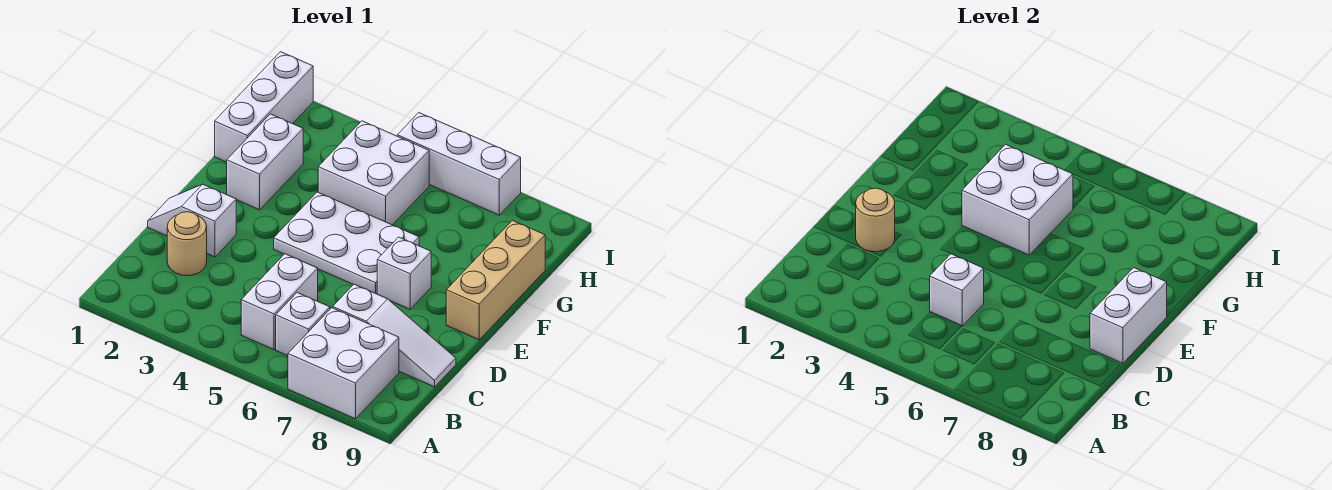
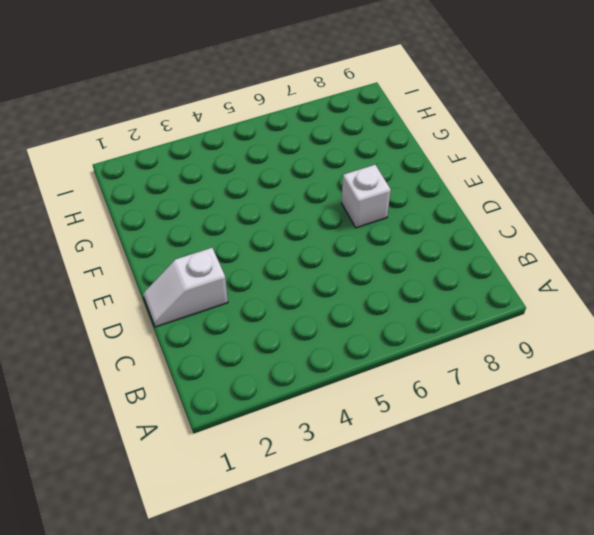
none -> white 2x2 brick [288,308,399,419]
none -> white 1x2 brick [241,254,318,350]
none -> white 1x1 brick [276,293,330,356]

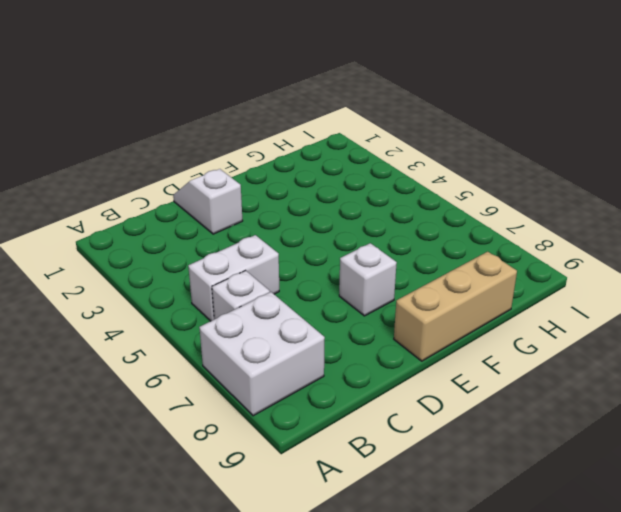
none -> tan 1x1 round brick [167,212,207,276]
none -> white 1x3 slope [333,284,456,387]
none -> white 2x3 plate [274,192,419,294]

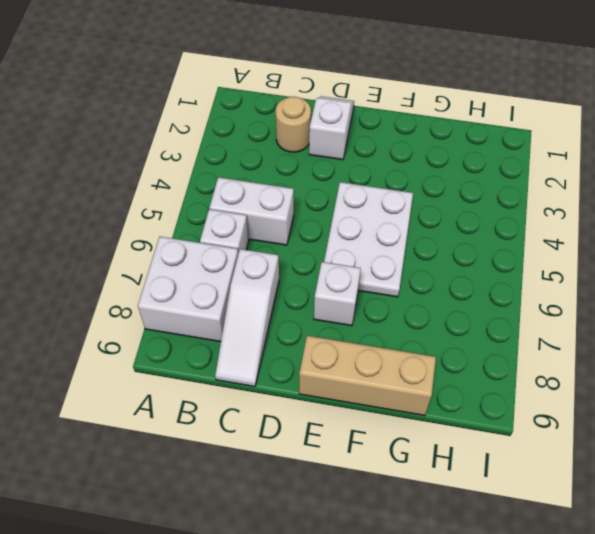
none -> white 1x2 brick [227,114,303,210]
none -> white 1x3 brick [215,52,313,162]
none -> white 2x2 brick [318,121,429,225]

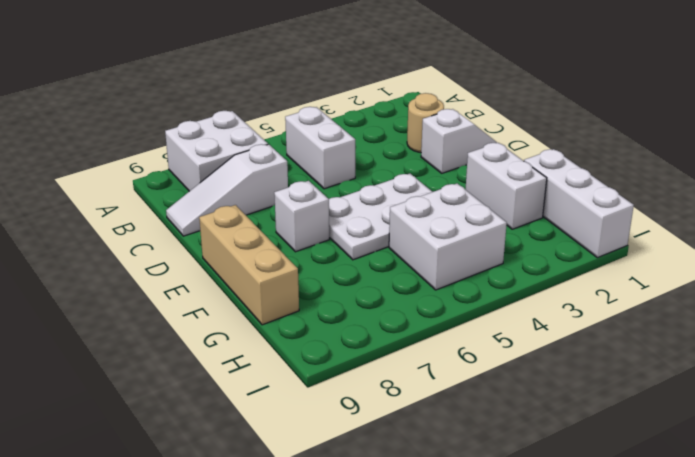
none -> white 1x1 brick [276,293,330,356]
none -> white 1x3 brick [397,113,521,215]
none -> white 1x1 brick [930,254,984,326]

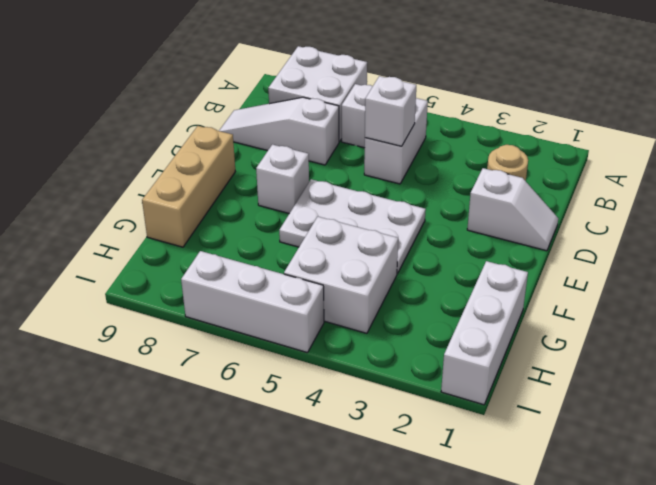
none -> white 1x2 brick [227,114,303,210]
none -> tan 1x1 round brick [856,188,895,252]
none -> white 1x2 brick [1090,268,1167,363]

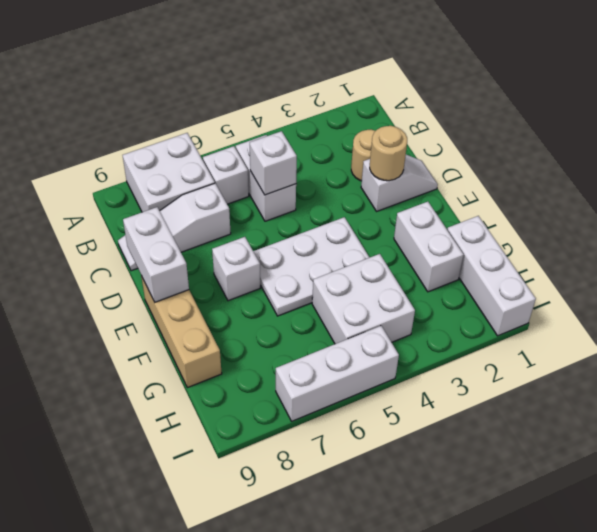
none -> white 2x2 brick [962,144,1073,255]

